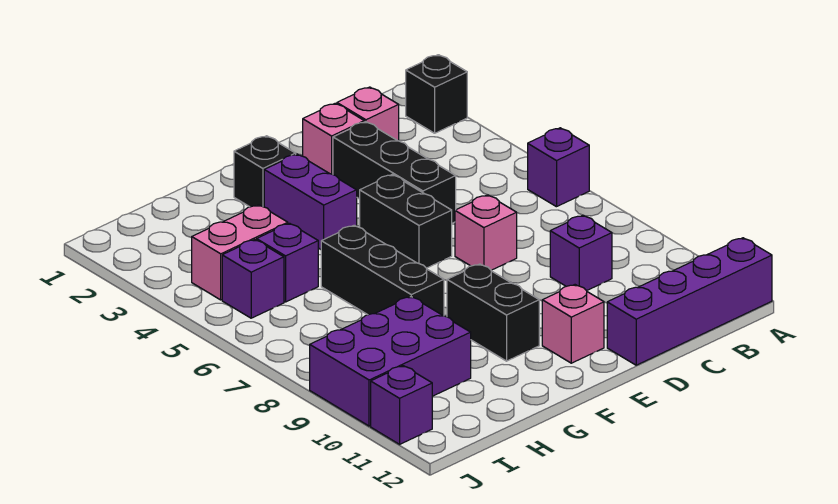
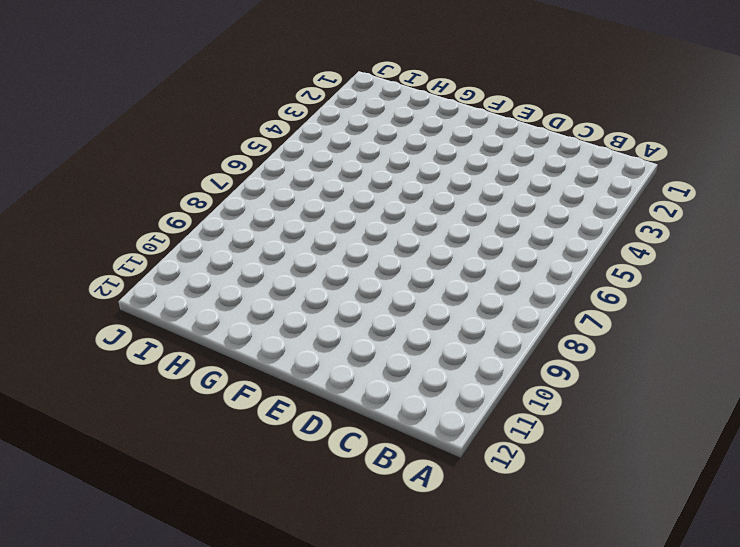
none -> black 1x1 brick [406,55,467,133]
none -> purple 1x1 brick [528,128,589,207]
none -> purple 1x4 brick [607,238,772,365]

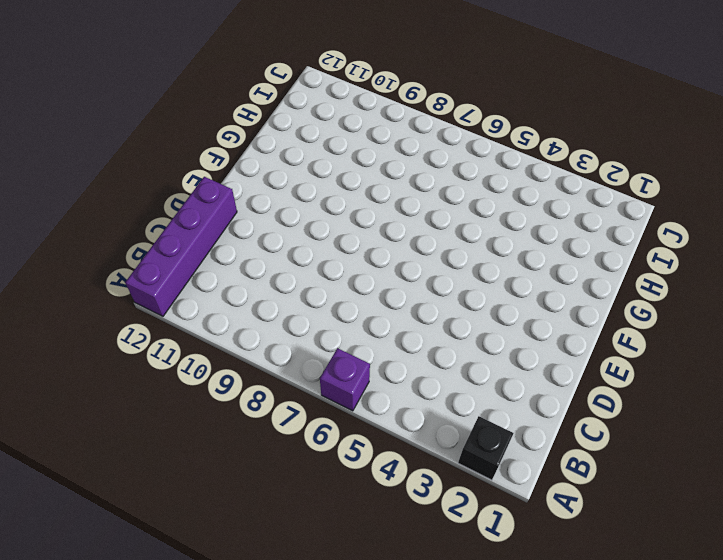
none -> pink 1x1 brick [337,87,399,141]
none -> purple 1x1 brick [550,215,612,291]
none -> pink 1x1 brick [303,103,364,174]

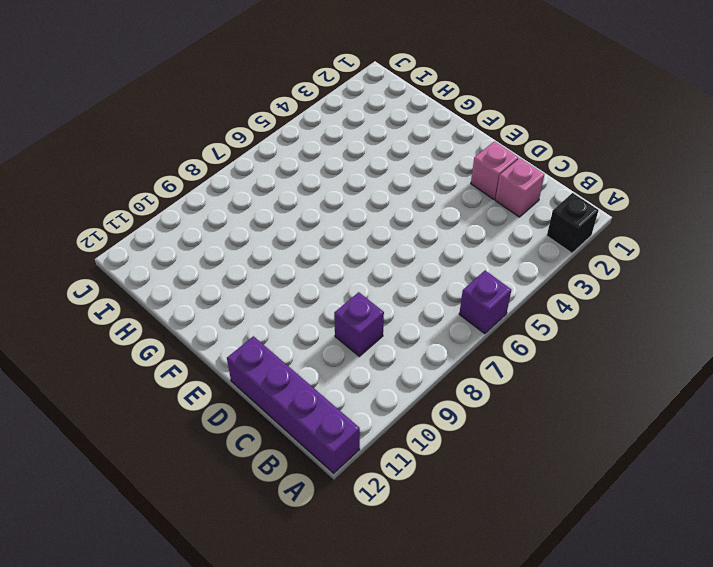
none -> black 1x3 brick [333,122,456,223]
none -> pink 1x1 brick [455,195,517,270]
none -> black 1x2 brick [360,175,452,268]

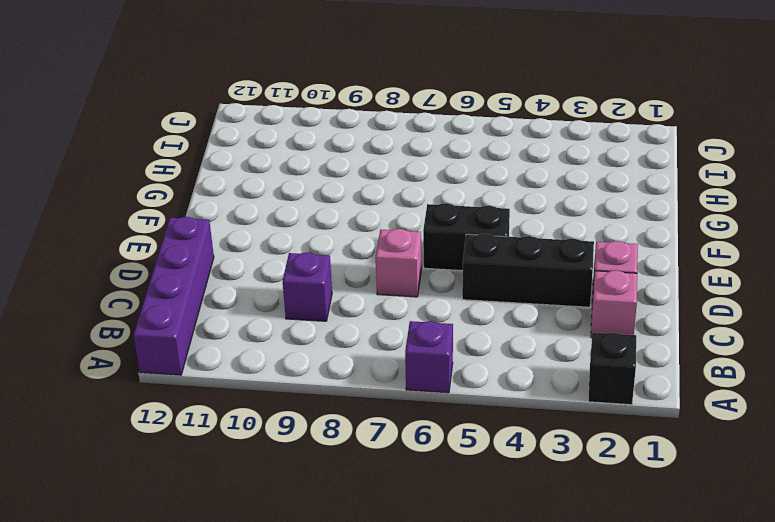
none -> pink 1x1 brick [542,285,604,363]
none -> black 1x1 brick [234,136,296,207]
none -> purple 1x2 brick [264,154,357,249]

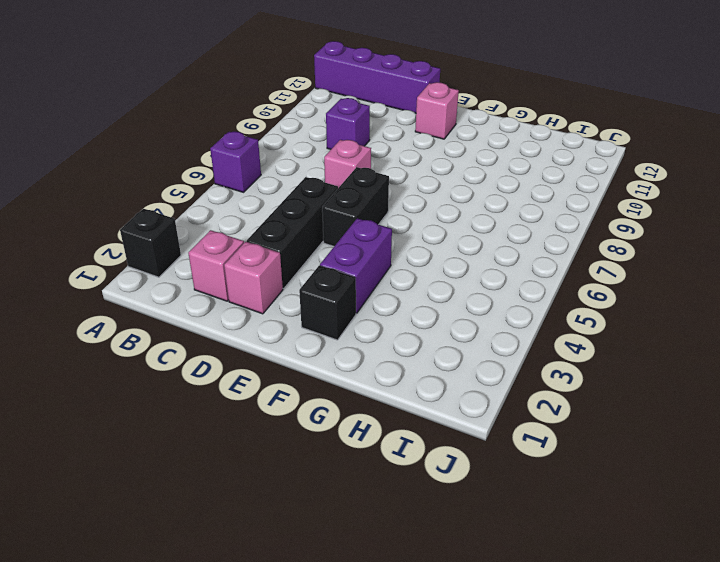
none -> black 1x2 brick [447,264,539,361]
none -> black 1x3 brick [321,225,444,316]
none -> pink 1x2 brick [192,205,288,300]

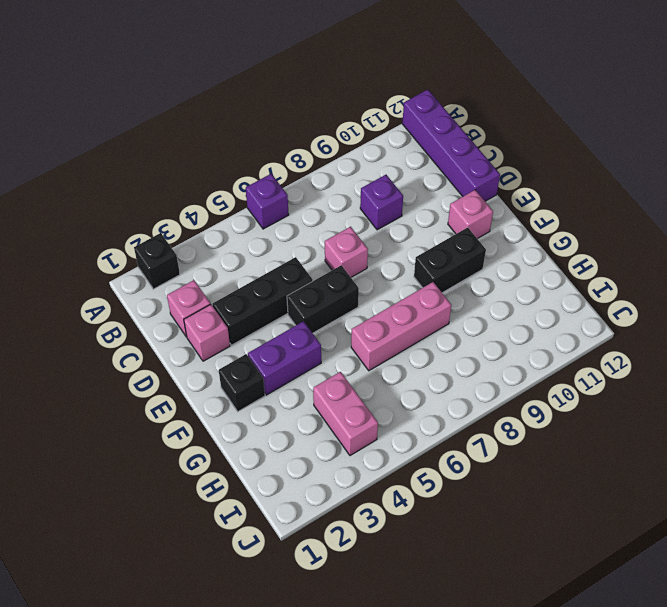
pink 1x3 brick [351,282,451,371] -> black 1x3 brick [321,225,444,316]
none -> purple 1x1 brick [257,223,318,302]
none -> purple 2x3 brick [310,297,471,426]
none -> purple 1x1 brick [222,240,284,318]

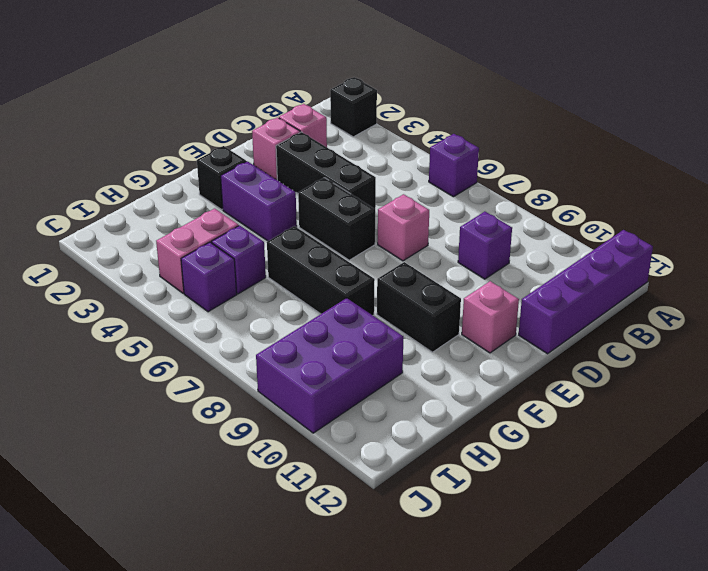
none -> purple 1x1 brick [371,366,432,444]

